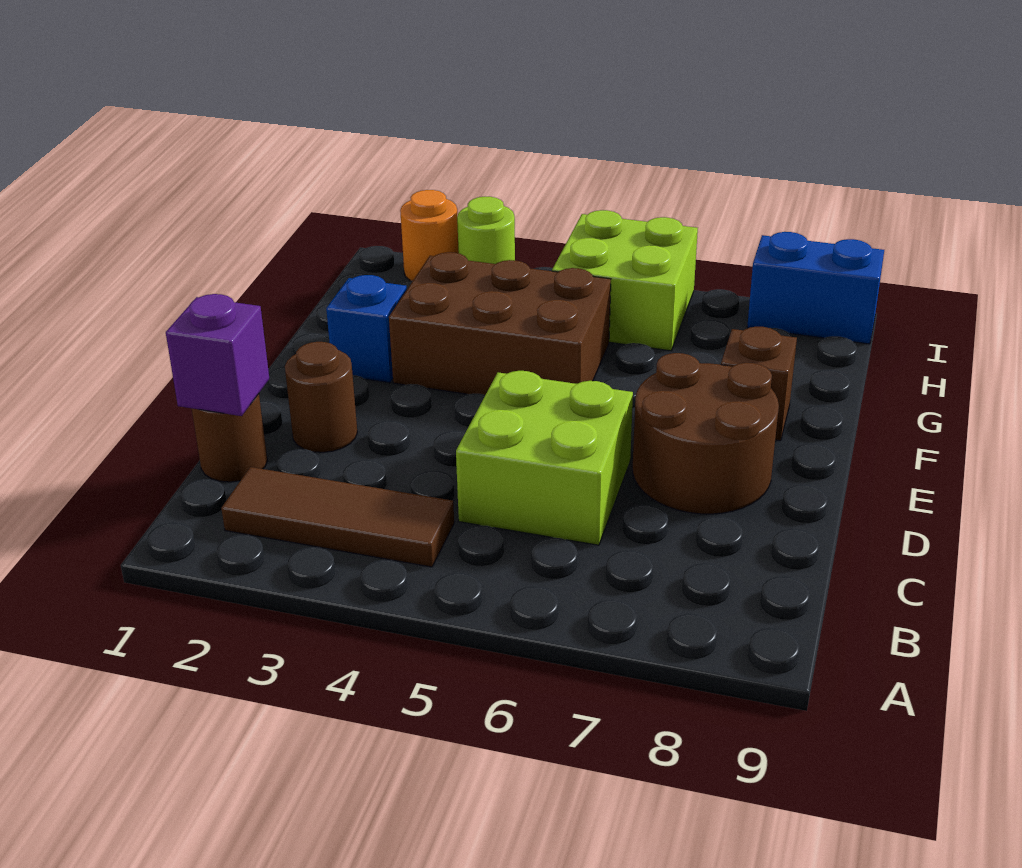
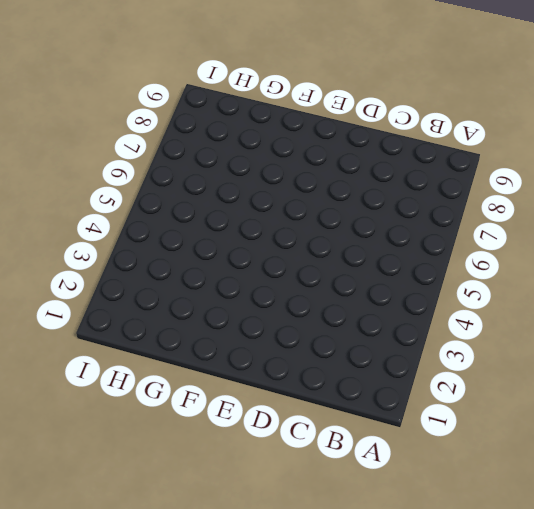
none -> brown 1x3 tile [221,467,454,567]
none -> brown 1x1 round brick [192,394,267,482]
none -> lime 2x2 brick [456,371,633,545]

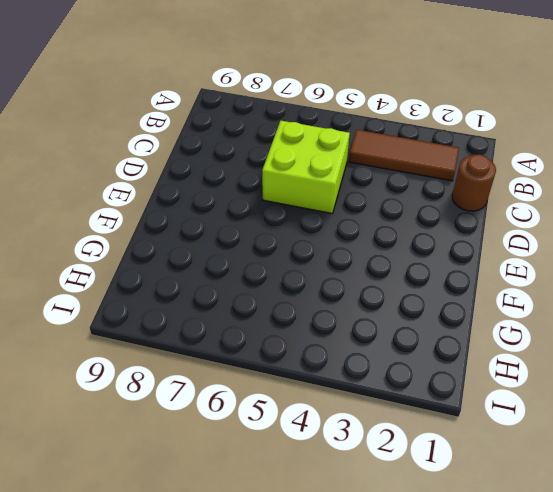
none -> brown 1x1 round brick [285,342,357,452]
none -> brown 2x2 round brick [633,353,779,514]
none -> blue 1x1 brick [326,275,407,383]

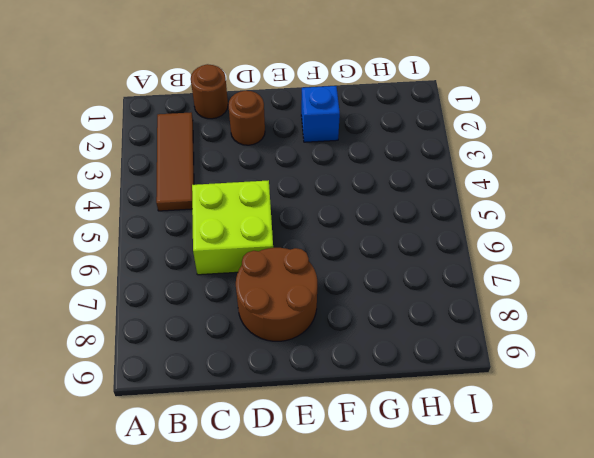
none -> brown 2x3 brick [389,252,611,395]
none -> brown 1x1 brick [721,327,797,441]
none -> lime 2x2 brick [552,210,698,351]

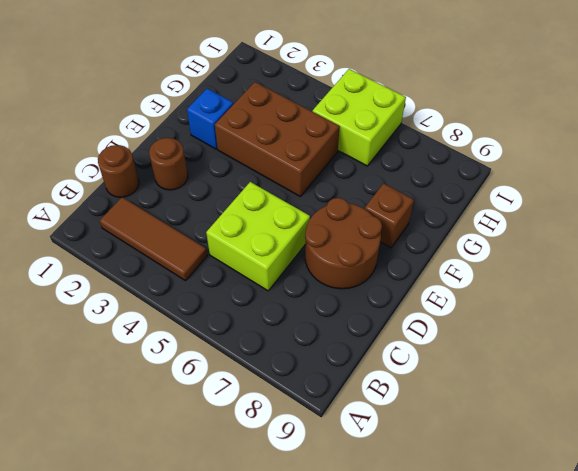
none -> orange 1x1 round brick [400,190,459,281]
none -> lime 1x1 round brick [457,197,515,264]
none -> blue 1x2 brick [747,232,884,344]

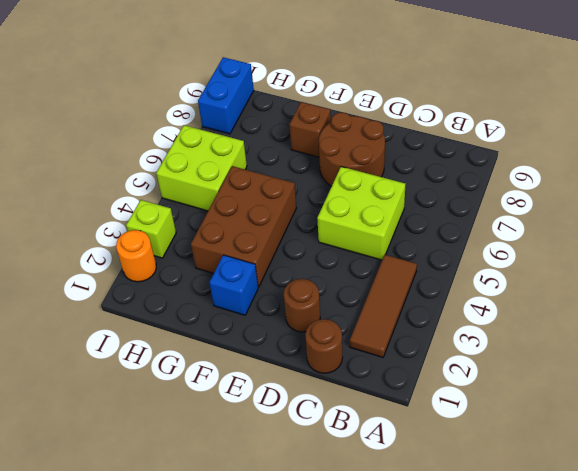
lime 1x1 brick [126,200,176,258] -> lime 1x1 round brick [457,197,515,264]
none -> purple 1x1 brick [166,294,269,416]

